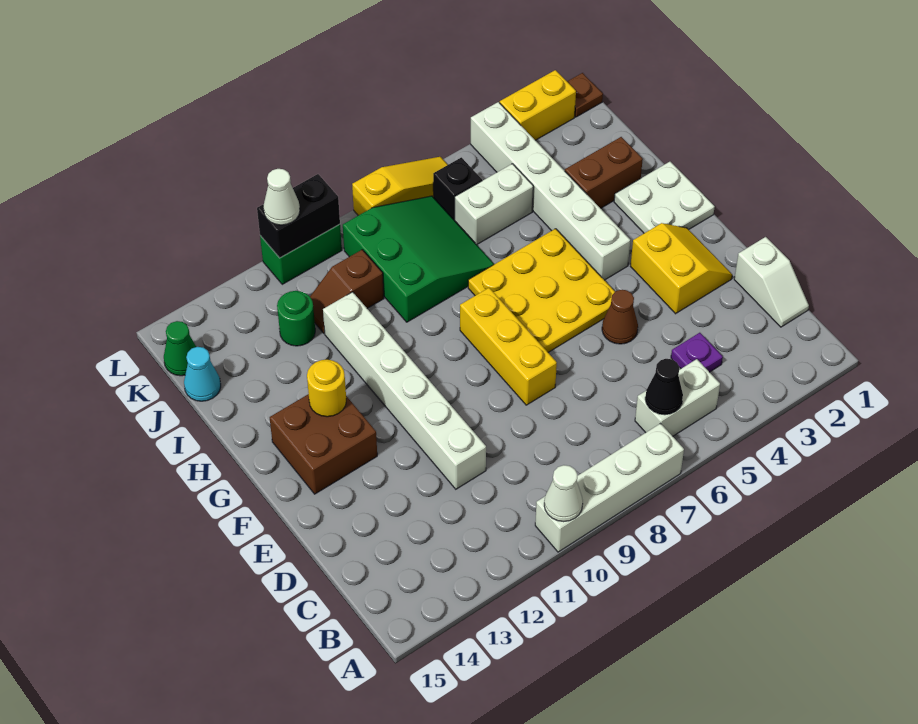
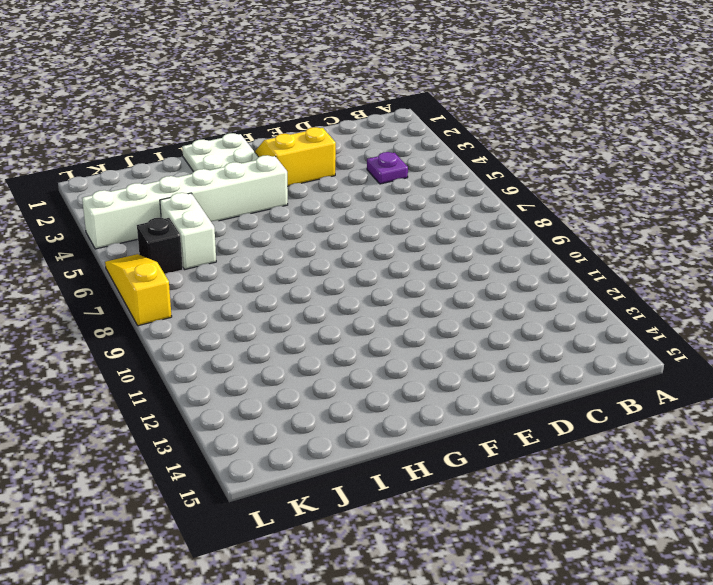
none -> white 1x4 brick [535,423,684,552]
none -> white 1x2 brick [635,359,720,436]
none -> white 1x2 slope [734,237,809,327]

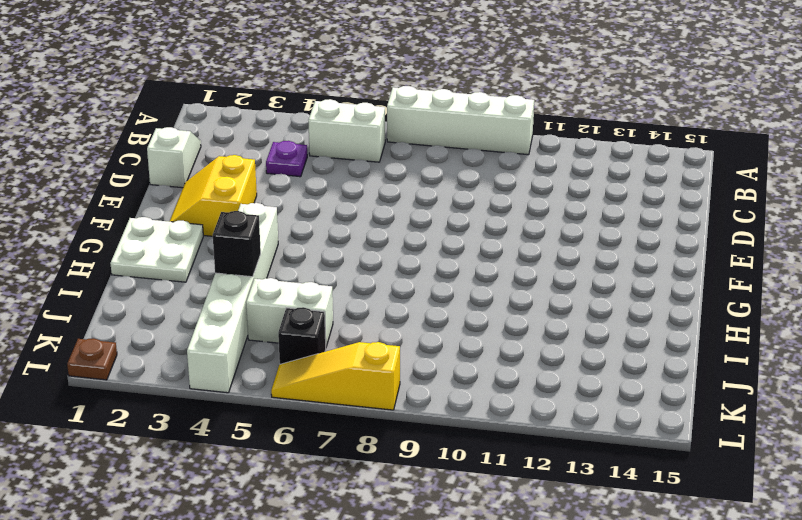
black 1x1 brick [213,211,261,277] -> none
none -> white 1x6 brick [323,292,486,489]
none -> brown 1x1 cone [602,290,638,344]
none -> yellow 1x3 brick [460,288,557,405]

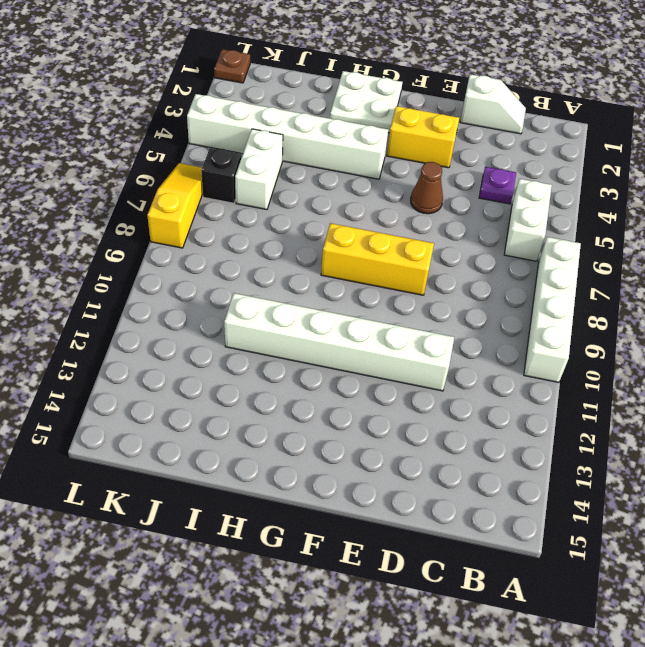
none -> yellow 3x3 plate [468,229,615,352]
none -> brown 2x2 brick [270,394,377,494]
none -> brown 1x2 brick [565,137,643,208]

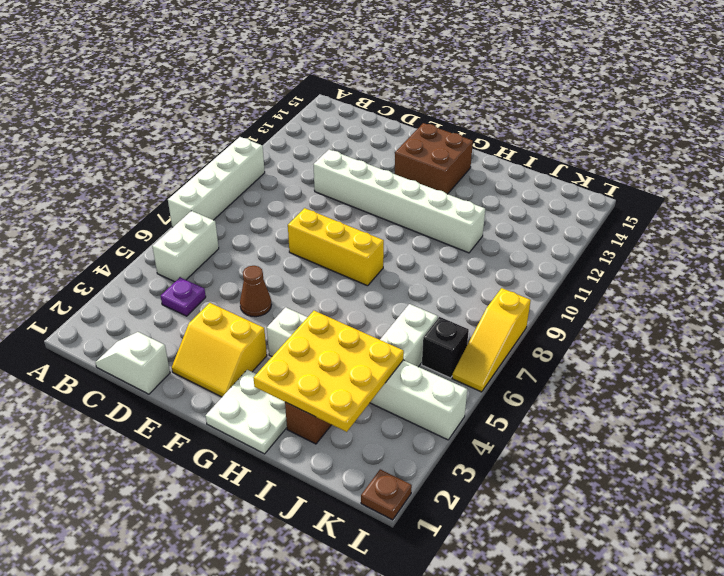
yellow 3x3 plate [254,311,404,432] -> yellow 3x3 plate moved to [468,229,615,352]
none -> green 3x3 slope [343,196,494,322]
none -> brown 1x2 slope [310,250,384,333]
none -> green 1x1 round brick [277,291,315,346]

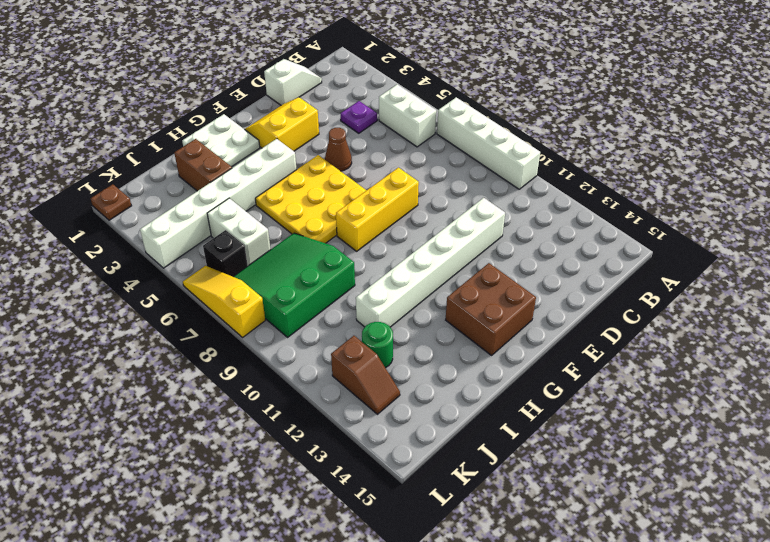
brown 1x2 slope [331,336,400,414] -> brown 1x2 slope moved to [310,250,384,333]
none -> cyan 1x1 cone [184,347,221,401]
none -> green 1x1 cone [164,321,196,376]
none -> yellow 1x2 brick [500,70,576,140]

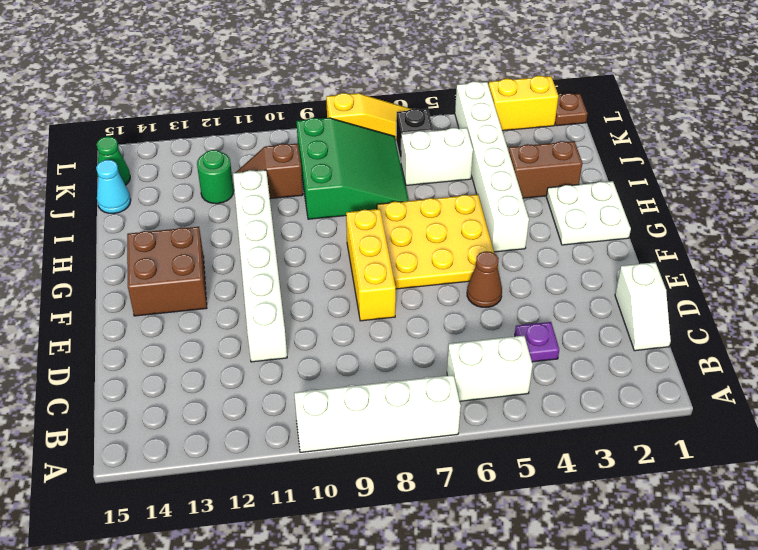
none -> yellow 2x2 slope [630,223,732,314]
none -> green 1x2 brick [260,224,342,284]
none -> white 1x1 cone [544,465,583,522]

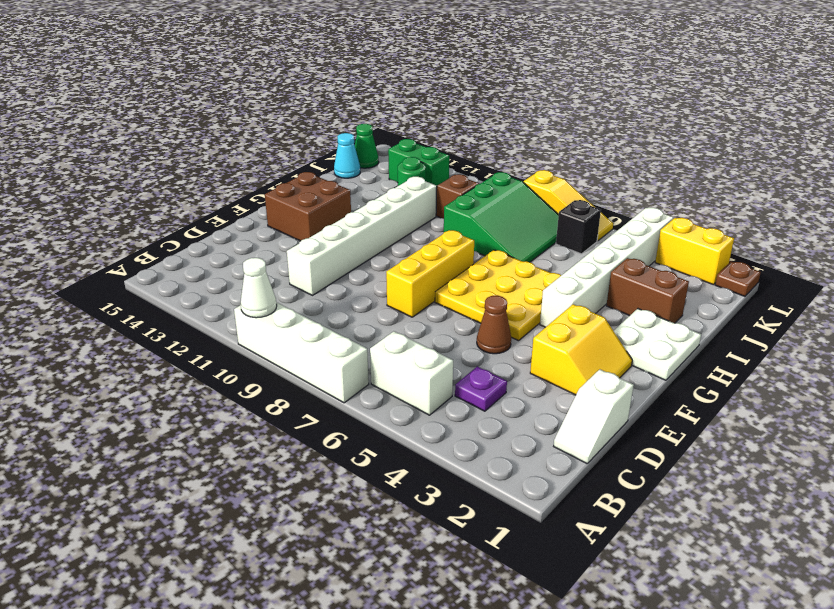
green 1x2 brick [388,139,449,186] -> green 1x2 brick moved to [260,224,342,284]
none -> white 1x2 brick [455,164,533,245]
none -> black 1x1 cone [645,359,683,415]
none -> yellow 1x1 round brick [307,360,346,417]

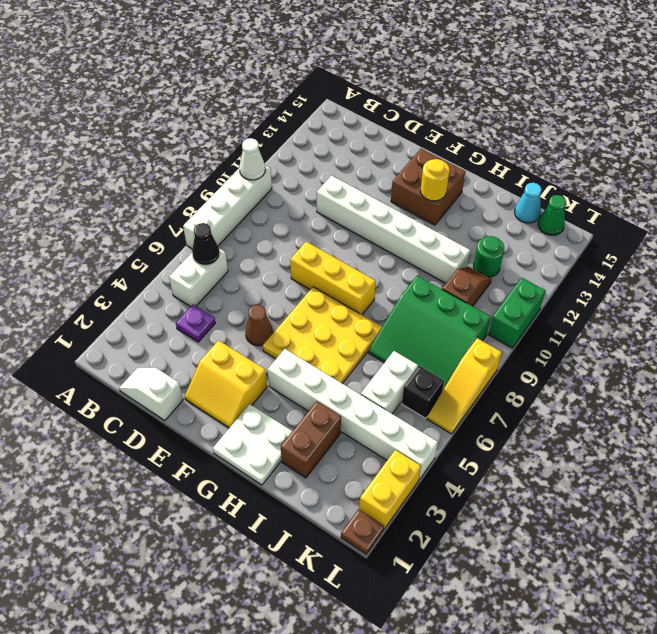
none -> black 1x2 brick [257,174,340,258]
none -> white 1x1 cone [263,169,300,225]

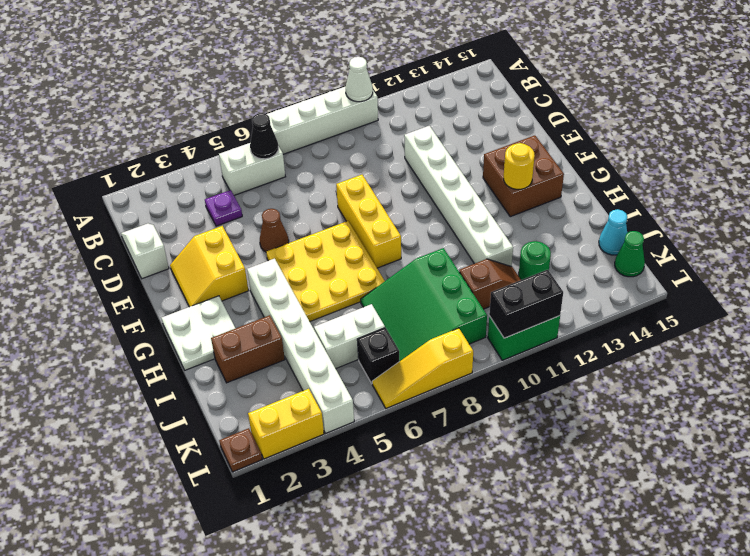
none -> white 1x1 cone [263,169,300,225]

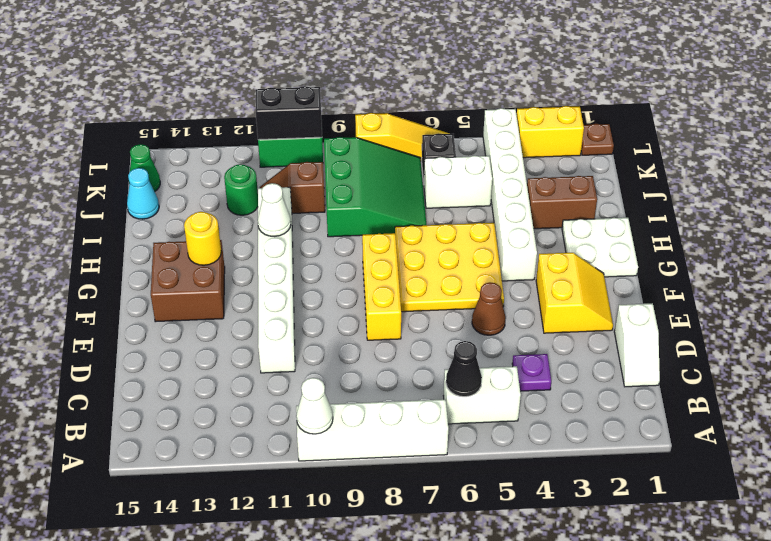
white 1x1 cone [258,183,291,236] -> white 1x1 cone moved to [263,169,300,225]

